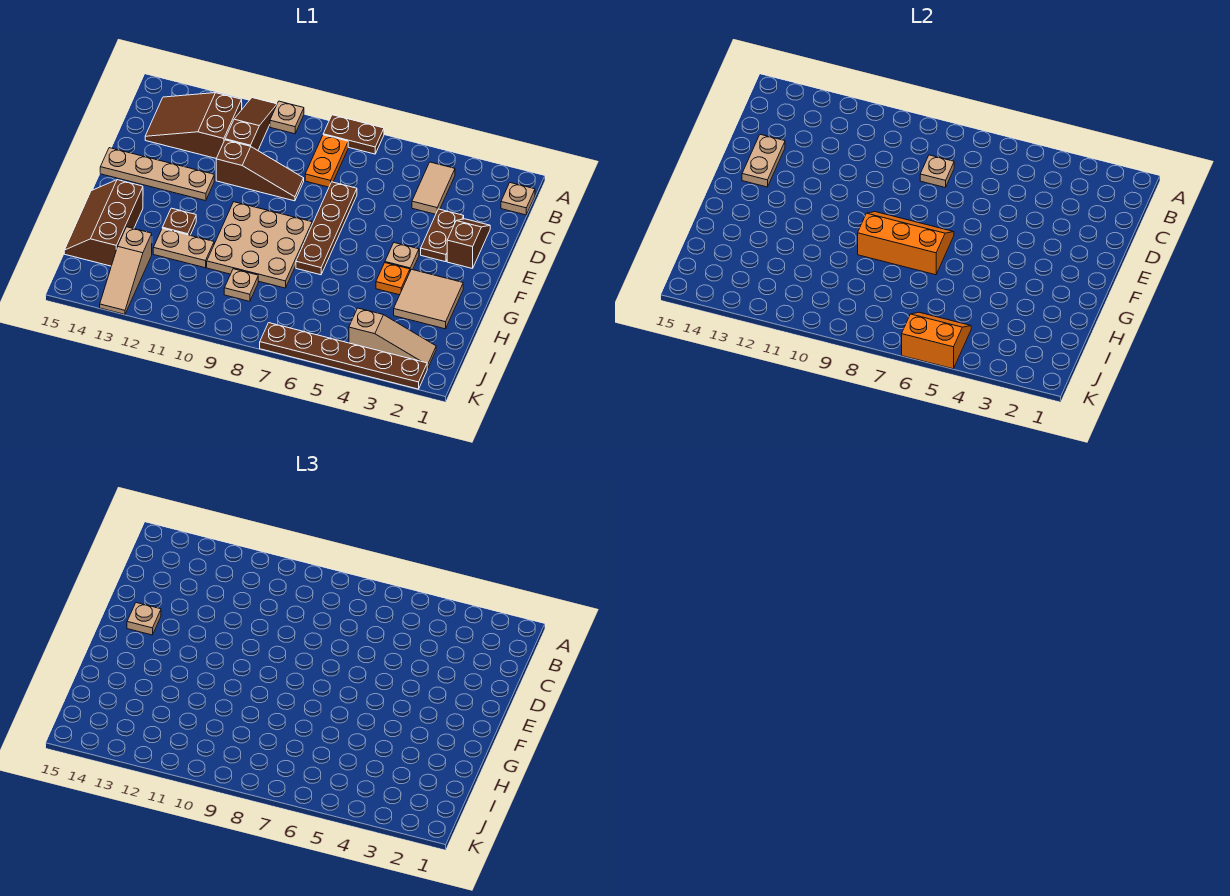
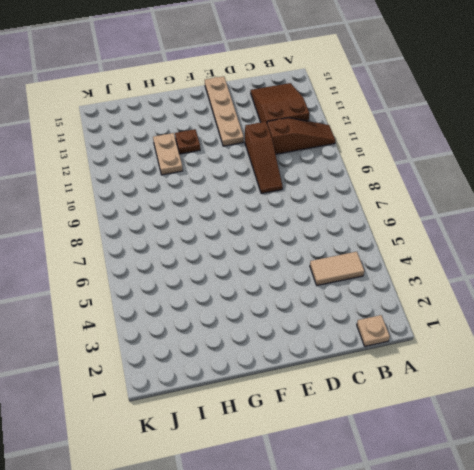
none -> brown 1x2 plate [323,115,384,154]
none -> tan 1x1 plate [270,101,304,134]
none -> orange 1x2 plate [305,135,348,187]

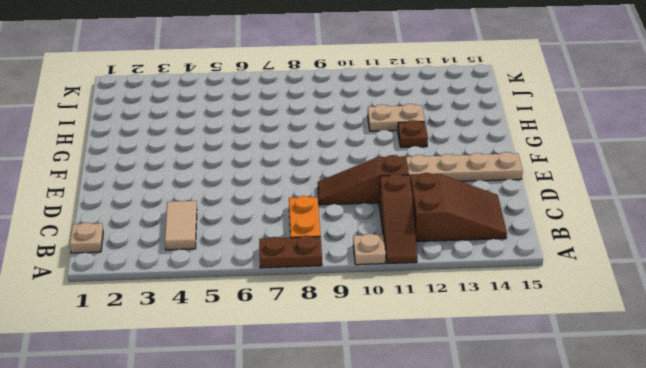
none -> brown 1x2 slope [447,219,490,269]
none -> brown 1x2 plate [421,209,464,262]
none -> brown 1x4 plate [296,182,357,275]

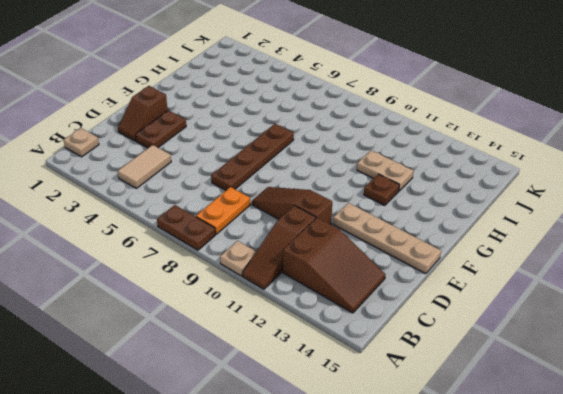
none -> tan 1x1 plate [385,243,419,271]
none -> tan 3x3 plate [207,202,312,288]
none -> tan 2x2 tile [394,269,463,329]

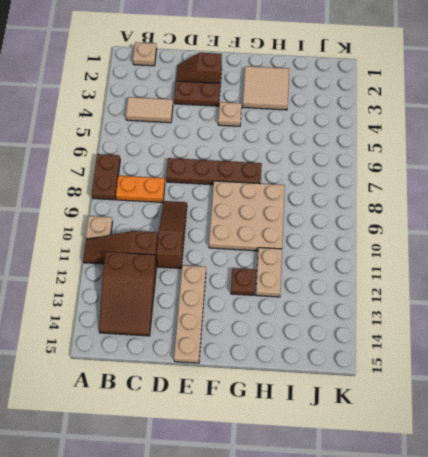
none -> orange 1x1 plate [376,263,410,295]
none -> brown 2x3 slope [64,180,143,266]
none -> tan 1x1 plate [224,269,258,301]

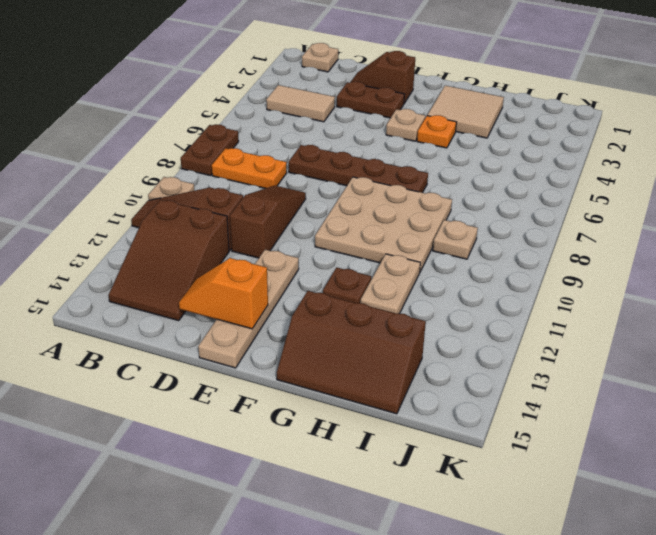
orange 1x2 slope [179,258,268,329] -> tan 1x2 plate [742,134,785,187]
none -> tan 1x3 slope [100,227,152,314]
none -> tan 1x3 slope [349,308,436,369]
none -> brown 1x6 plate [260,323,427,389]

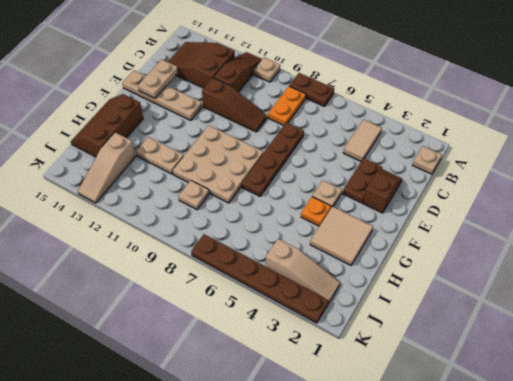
none -> brown 1x1 plate [162,208,196,235]
none -> tan 1x1 plate [920,155,954,188]
none -> orange 2x3 slope [858,212,954,275]

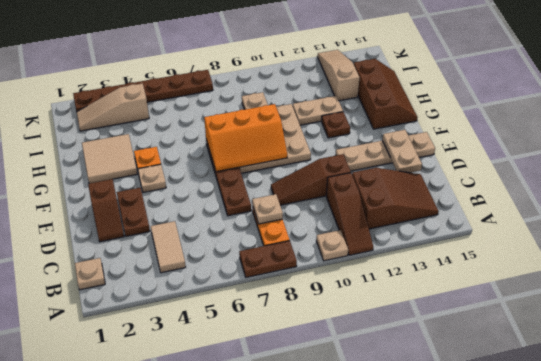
none -> orange 2x2 slope [902,312,971,369]
none -> tan 1x1 plate [127,603,161,635]

